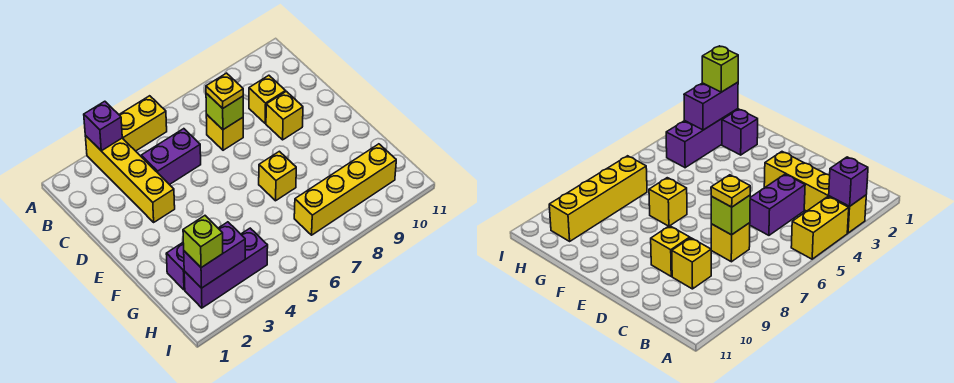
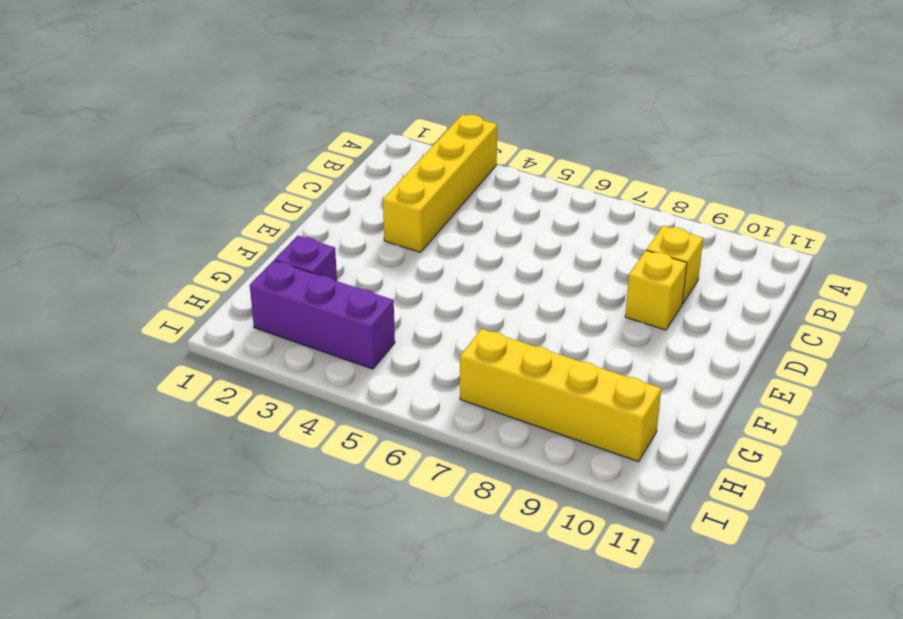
none -> yellow 1x2 brick [119,96,167,151]
none -> purple 1x2 brick [141,129,201,185]
none -> yellow 1x1 brick [206,115,243,150]

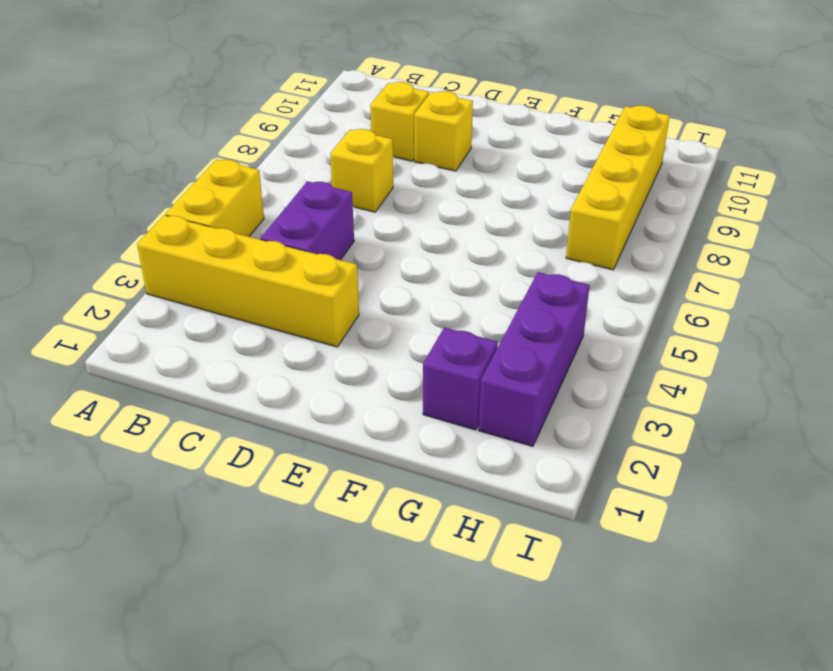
none -> yellow 1x1 brick [259,151,296,201]
none -> purple 1x1 brick [84,101,122,151]
none -> lime 1x1 brick [206,93,243,130]

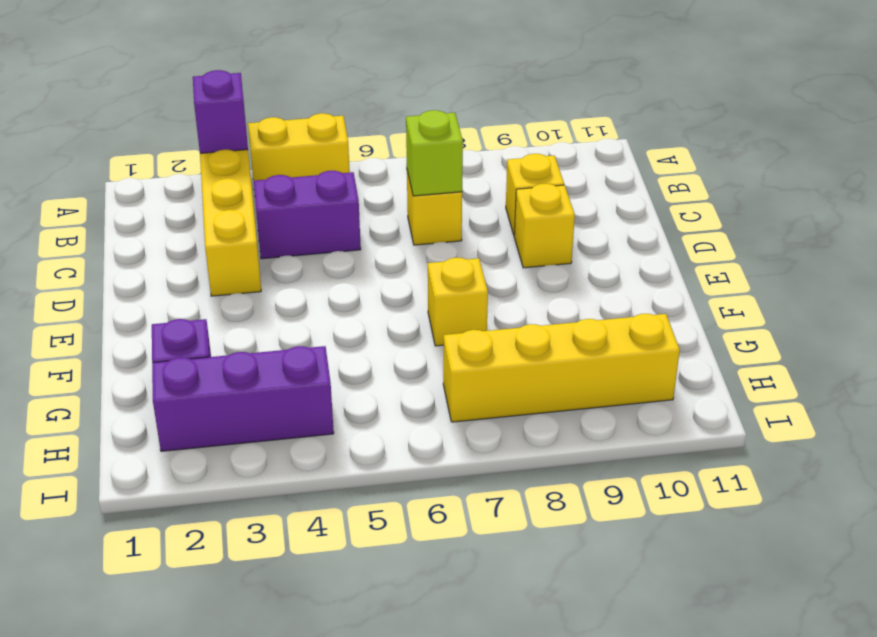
none -> purple 1x2 brick [184,222,245,288]
none -> yellow 1x1 plate [206,73,243,108]
none -> lime 1x1 brick [183,216,223,268]

